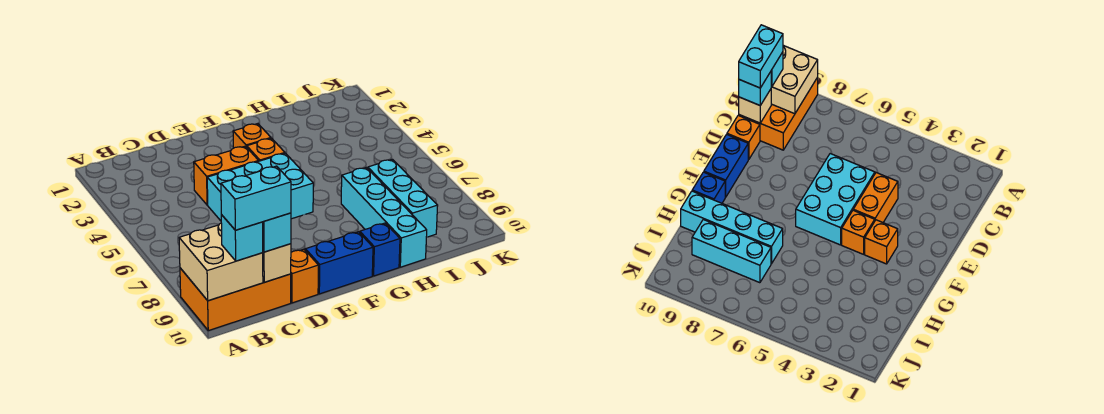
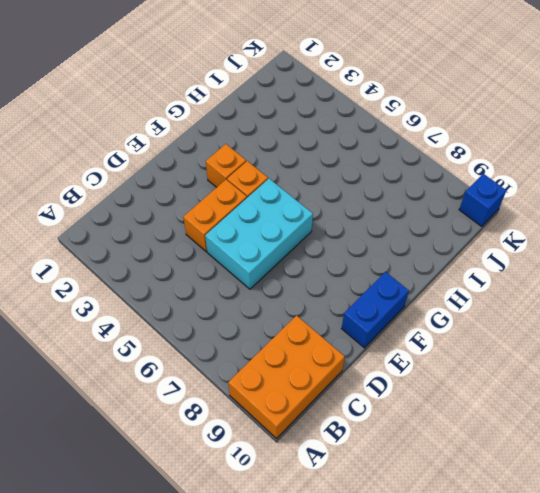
blue 1x1 brick [459,174,506,227] -> blue 1x1 brick moved to [360,223,400,276]
none -> orange 1x1 brick [291,249,318,303]
none -> cyan 1x4 brick [341,168,427,267]
none -> cyan 1x3 brick [368,159,438,237]

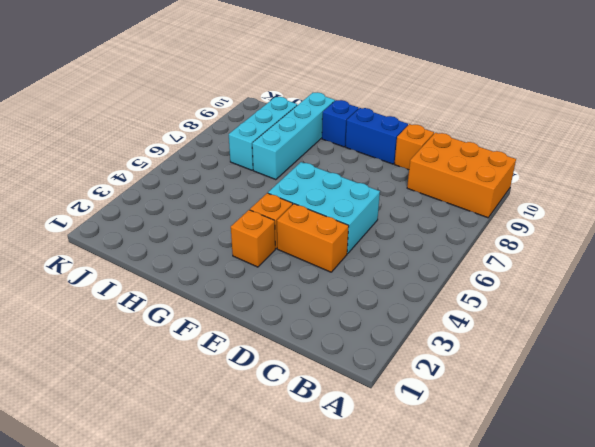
none -> tan 2x2 brick [179,223,263,301]
none -> tan 1x1 brick [263,244,291,282]
none -> cyan 1x1 brick [221,215,263,261]

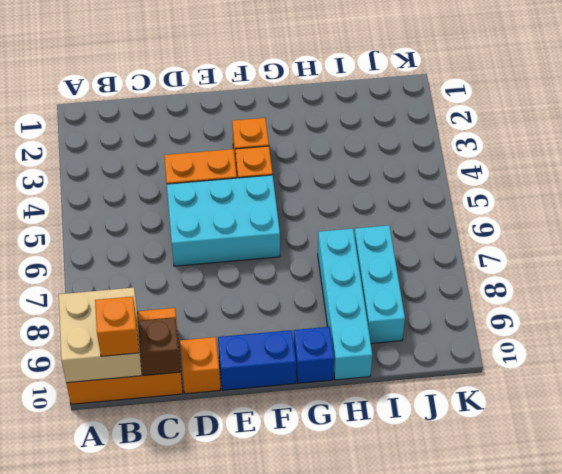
orange 1x1 brick [95,297,139,356] -> cyan 1x1 brick [221,215,263,261]
brown 1x1 brick [138,317,181,375] -> tan 1x1 brick [263,244,291,282]
none -> cyan 1x1 brick [263,213,291,252]
none -> cyan 1x2 brick [221,166,291,230]

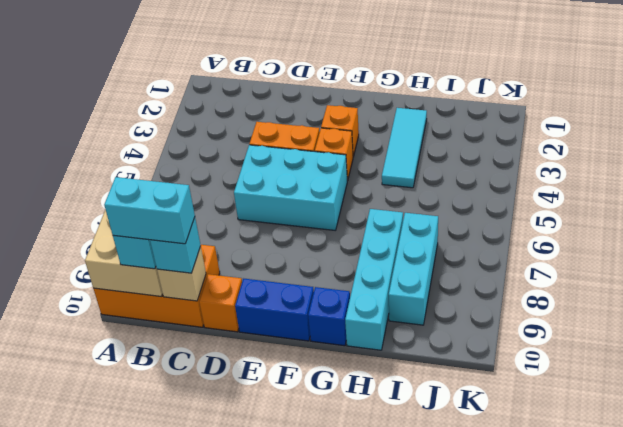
cyan 1x3 tile [382,108,427,188] -> none

